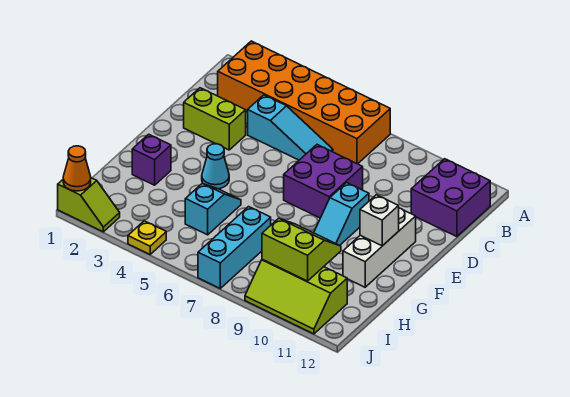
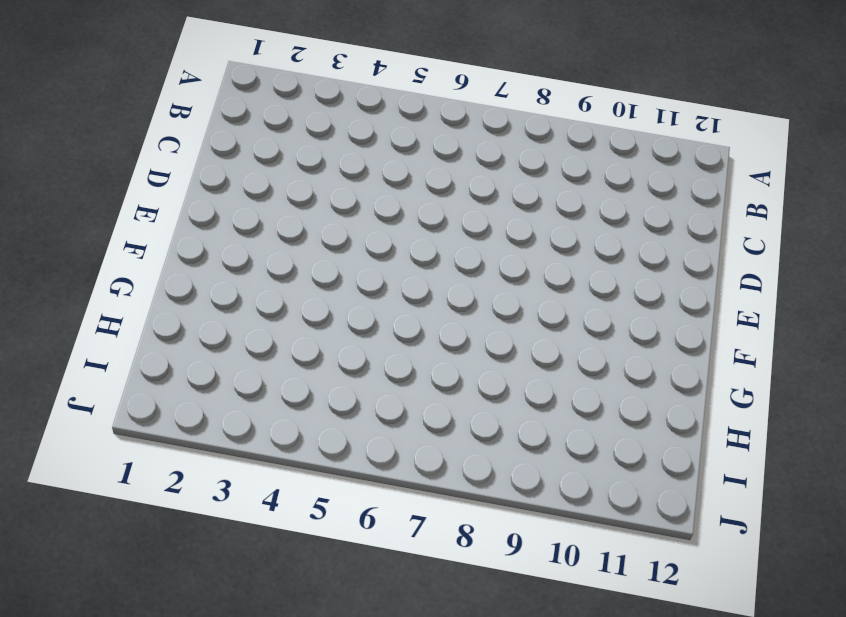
none -> orange 2x6 brick [218,41,390,164]
none -> purple 2x2 brick [411,159,490,237]
none -> cyan 1x3 slope [248,95,333,160]

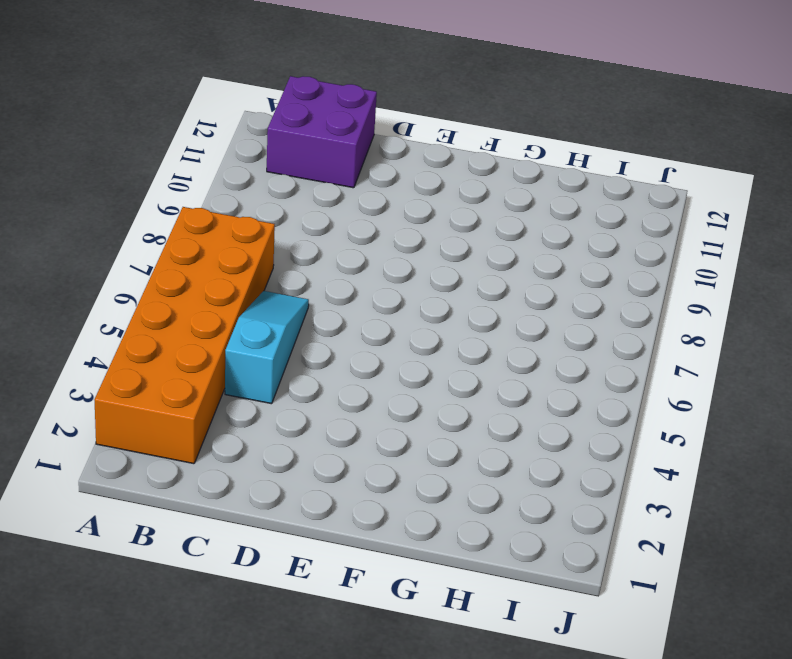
none -> lime 1x2 brick [184,88,246,150]
none -> purple 2x2 brick [284,145,363,218]
none -> cyan 1x2 slope [314,183,369,245]

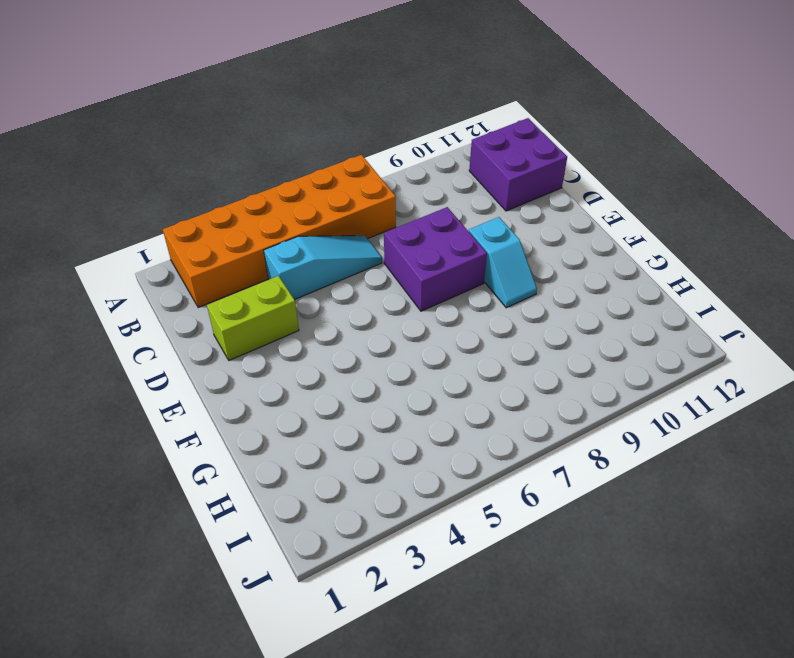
none -> white 1x3 brick [343,208,416,287]
none -> cyan 1x1 cone [202,144,229,189]
none -> purple 1x1 brick [132,134,171,185]

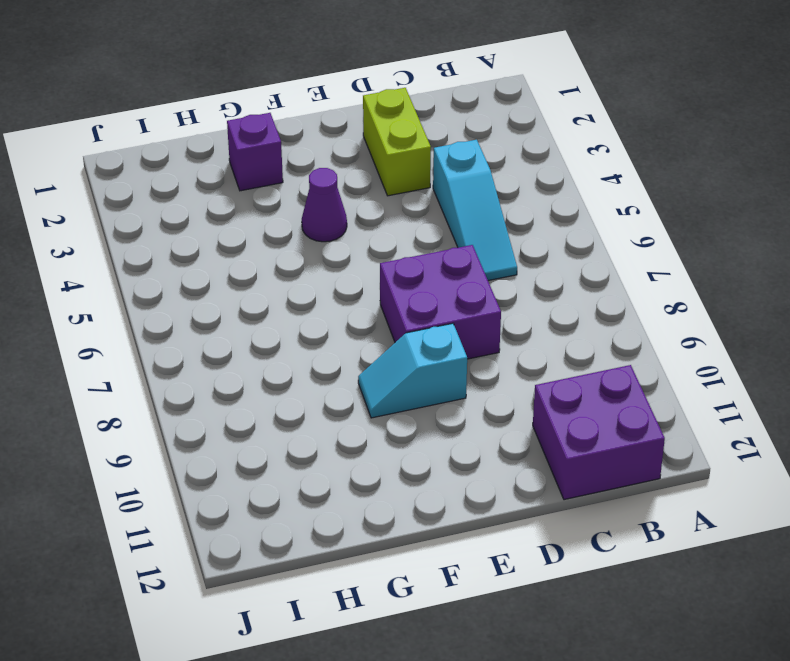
purple 1x1 cone [302,168,347,242] -> cyan 1x1 cone [202,144,229,189]
none -> orange 2x6 brick [218,41,390,164]
none -> white 1x3 brick [343,208,416,287]
none -> cyan 1x2 slope [185,183,241,235]

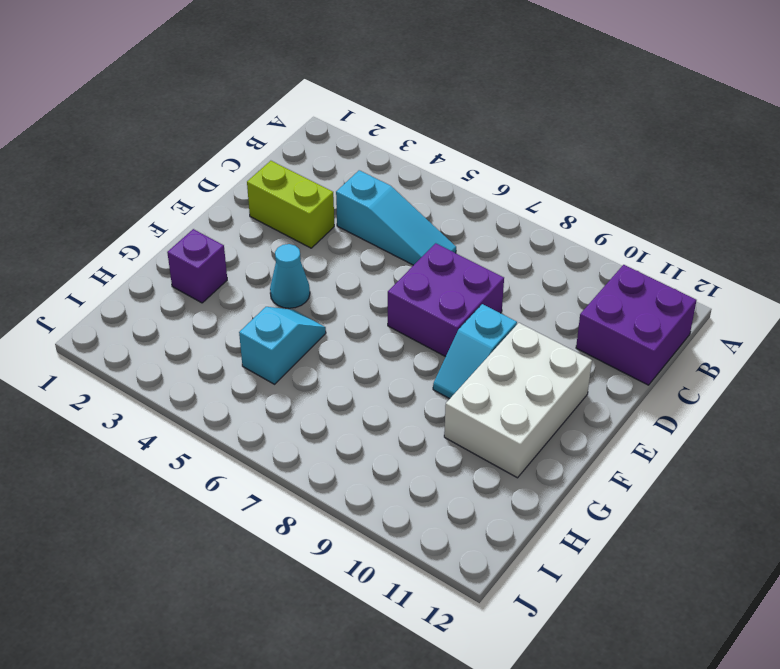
white 2x3 brick [444,323,592,478] -> white 1x3 brick [343,208,416,287]
none -> orange 2x6 brick [218,41,390,164]
none -> cyan 1x3 brick [198,207,271,288]
none -> lime 2x3 slope [245,259,347,334]

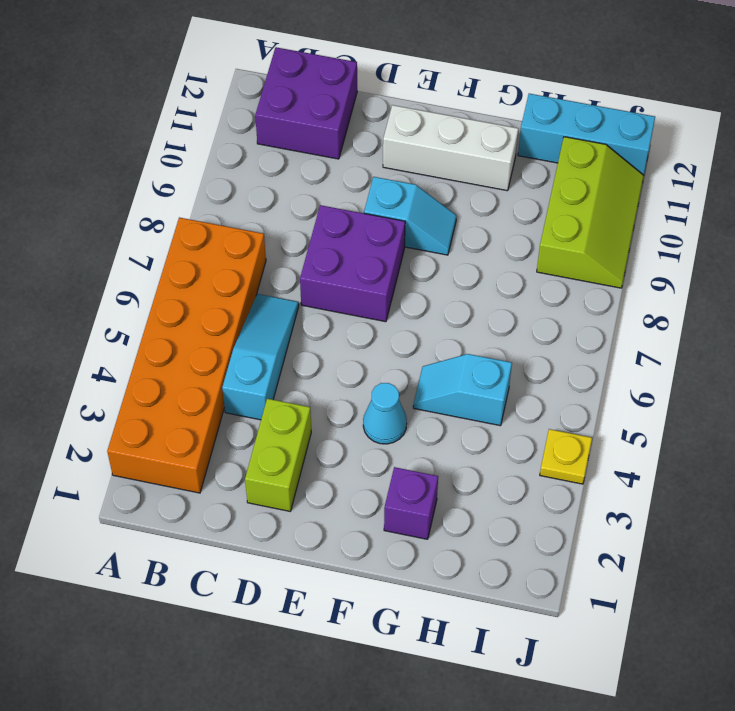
cyan 1x3 brick [518,94,655,175] -> cyan 1x3 brick moved to [198,207,271,288]
none -> lime 1x2 slope [58,178,120,232]
none -> white 1x1 brick [360,195,399,246]
none -> lime 2x2 slope [262,218,341,281]

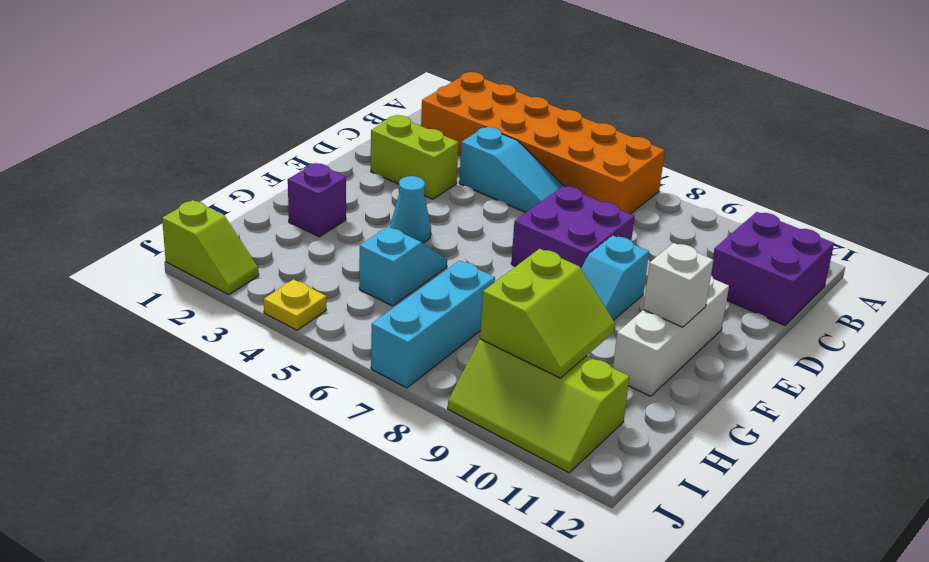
lime 2x2 slope [480,249,615,378] -> lime 2x2 slope turned to [262,218,341,281]
none -> orange 1x1 cone [63,146,91,191]

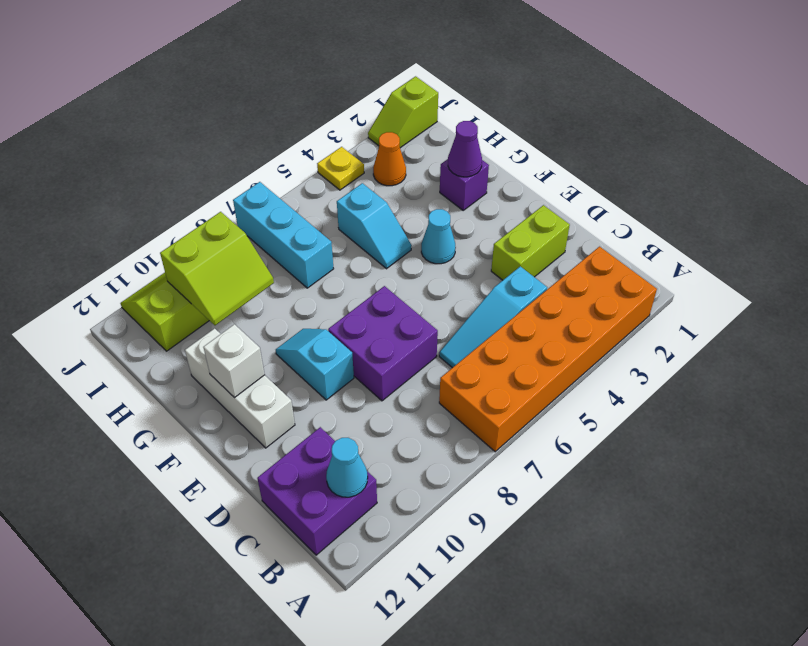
cyan 1x1 cone [326,438,368,497] -> none
purple 1x1 cone [448,121,482,177] -> none
orange 1x1 cone [373,132,406,186] -> orange 1x1 cone moved to [63,146,91,191]

